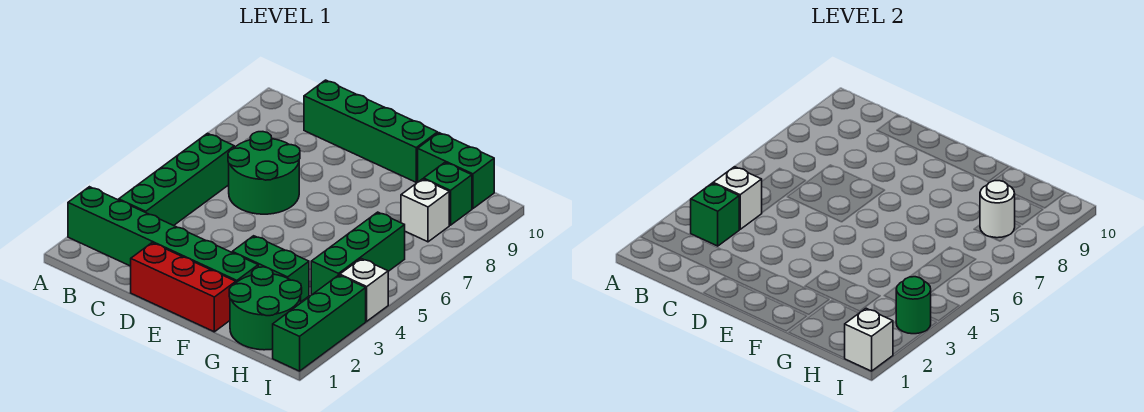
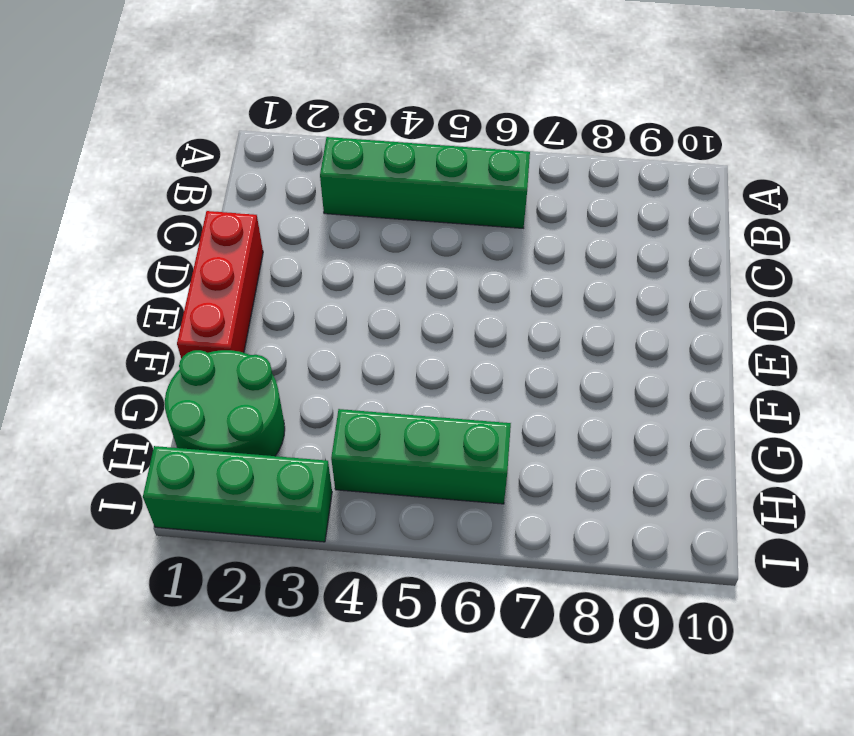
none -> green 1x6 brick [68,187,258,283]
none -> green 2x2 round brick [228,132,300,214]
none -> green 1x4 brick [304,80,438,182]

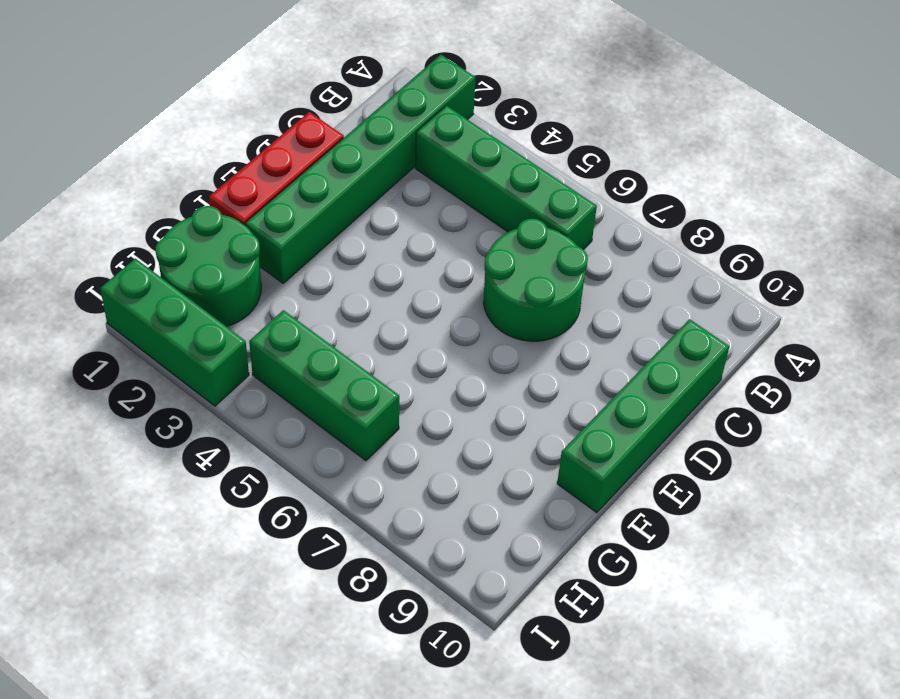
none -> green 1x2 brick [232,236,309,302]
none -> green 1x2 brick [418,133,494,209]
none -> white 1x1 brick [401,179,449,242]

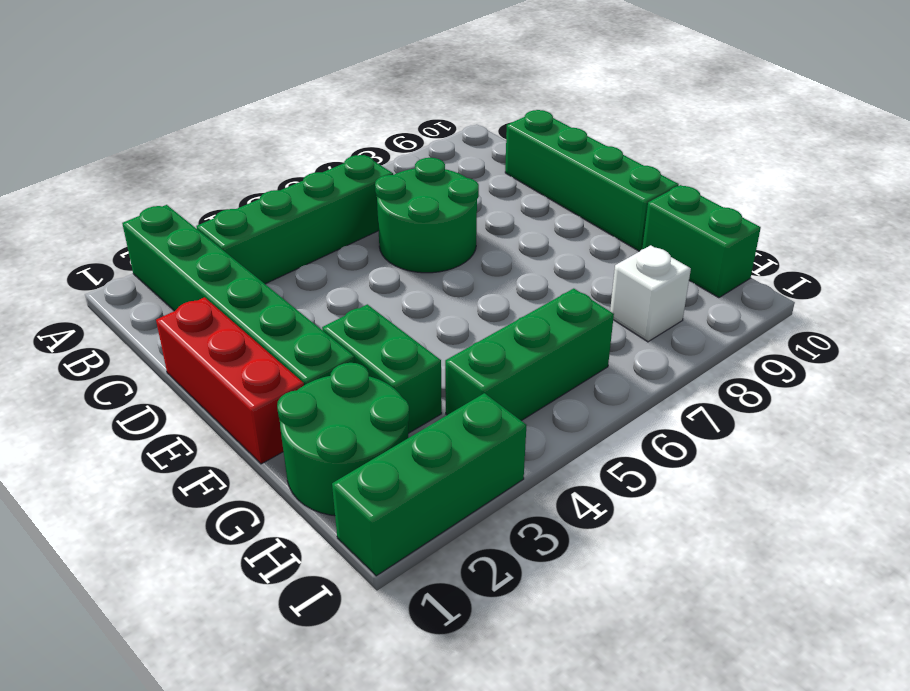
none -> green 1x1 brick [424,163,472,225]
none -> white 1x1 brick [340,259,388,321]
none -> green 1x1 brick [691,183,739,246]

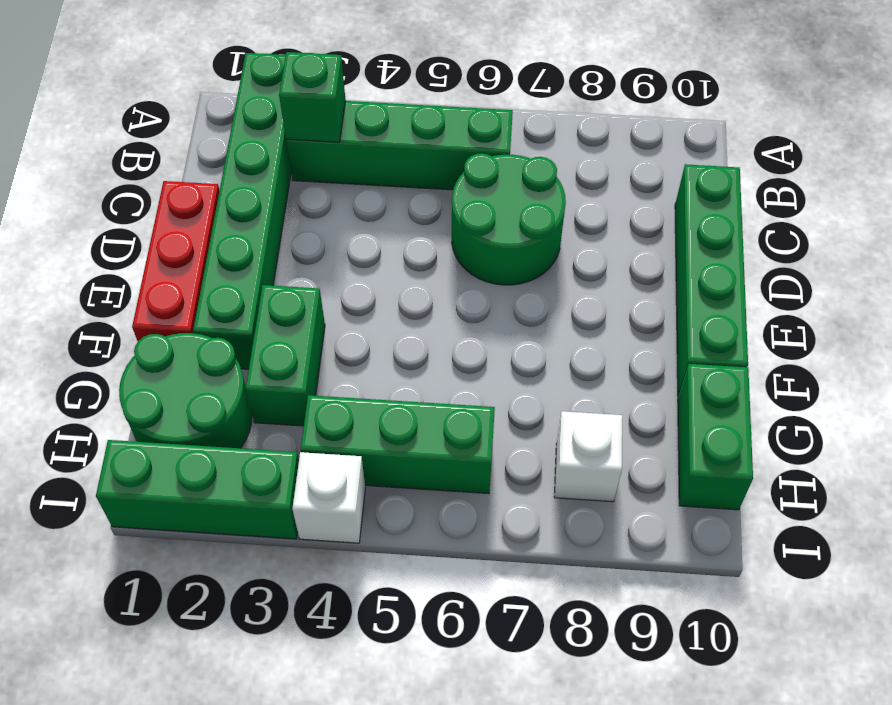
none -> green 1x1 brick [424,163,472,225]
none -> white 1x1 brick [713,167,762,229]
none -> white 1x1 round brick [980,181,1015,238]

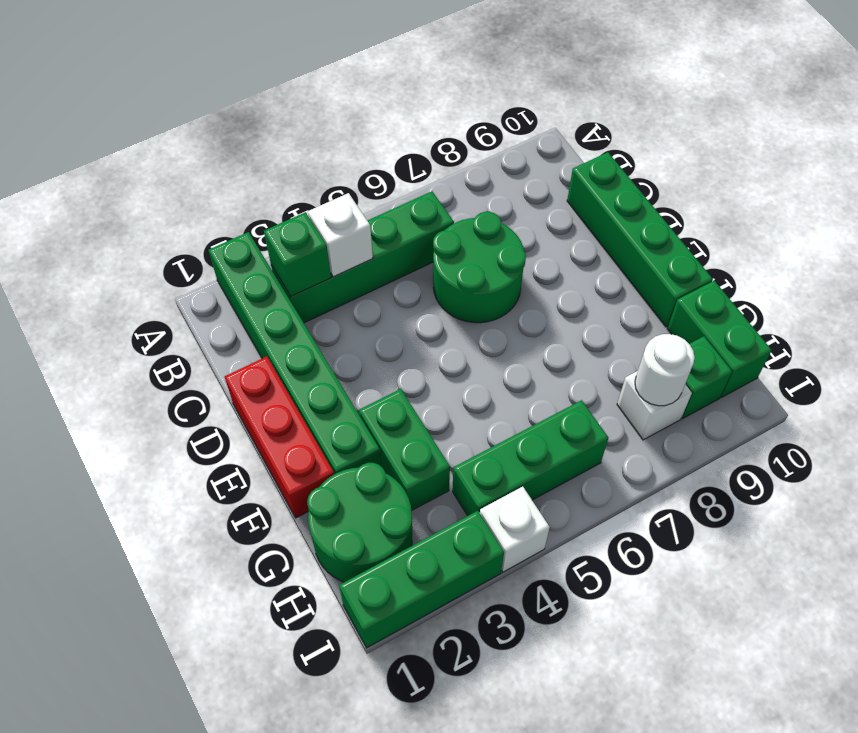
none -> white 1x1 brick [844,308,893,371]
none -> green 1x1 round brick [896,277,931,334]

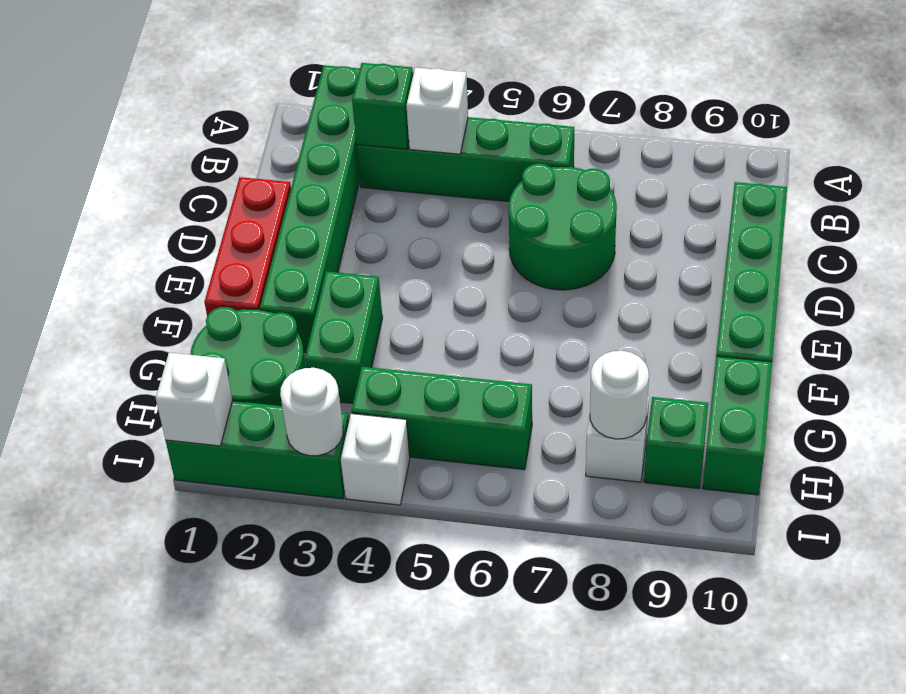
white 1x1 round brick [280,368,343,456] -> green 1x1 round brick [896,277,931,334]

